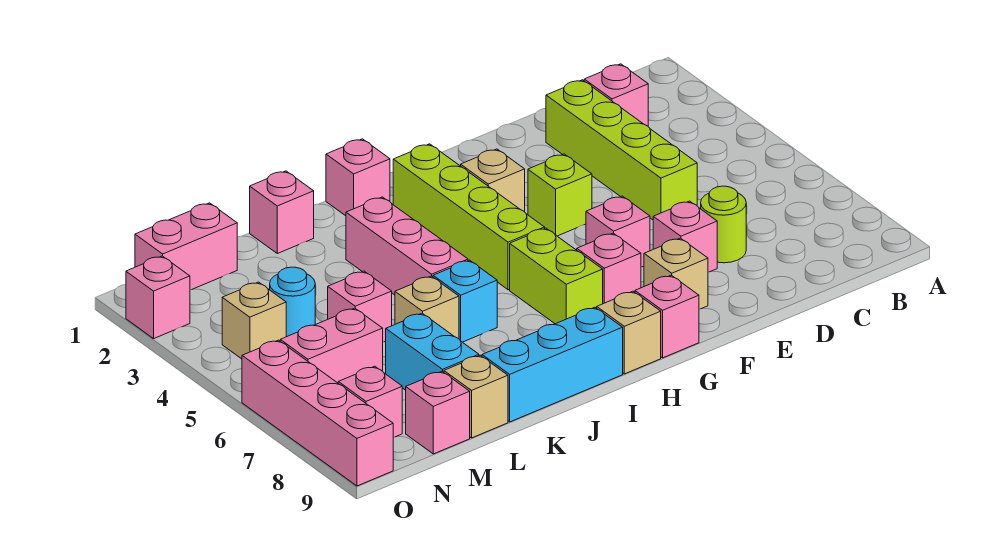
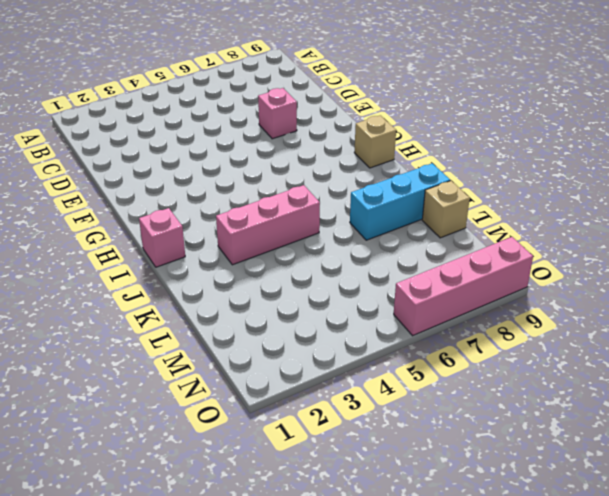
cyan 1x3 brick [350,163,450,240] -> cyan 1x3 brick turned to [482,307,623,422]
none -> pink 1x1 brick [584,64,648,126]
none -> lime 1x4 brick [546,80,697,220]
none -> lime 1x1 round brick [701,186,746,263]
none -> lime 1x1 brick [528,154,592,236]

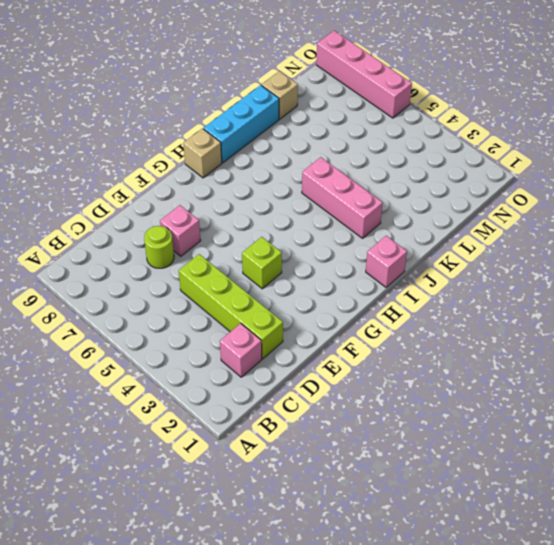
none -> pink 1x1 brick [586,196,650,267]
none -> tan 1x1 brick [644,238,708,309]
none -> tan 1x1 brick [461,149,525,212]
none -> pink 1x1 brick [577,233,641,304]

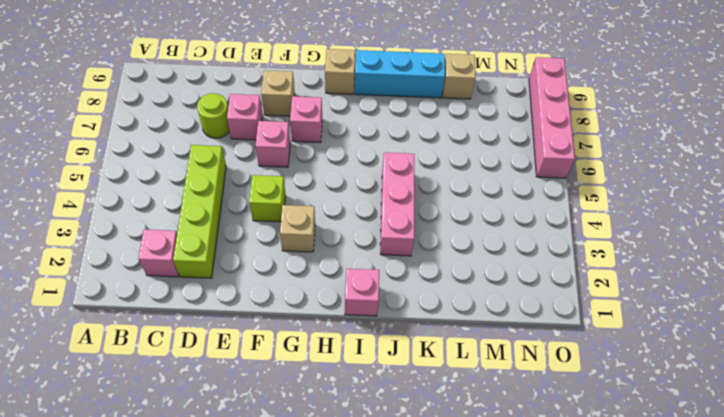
none -> pink 1x1 brick [635,275,699,358]
none -> lime 1x4 brick [393,144,545,290]
none -> lime 1x2 brick [510,228,603,324]
none -> cyan 1x1 brick [433,260,497,342]

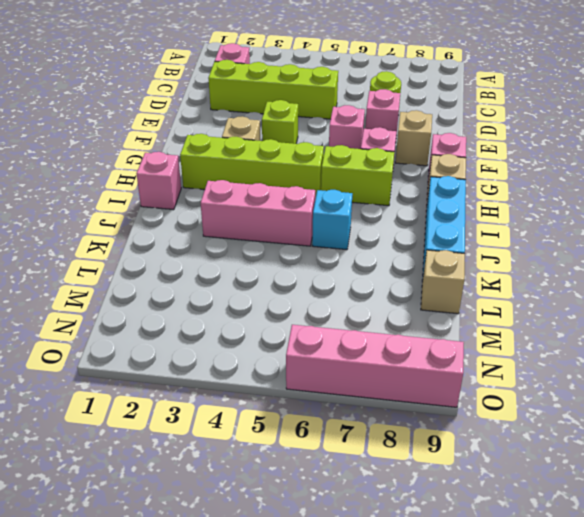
none -> pink 1x1 brick [250,171,314,253]
none -> tan 1x1 brick [395,276,459,339]
none -> pink 1x1 brick [328,271,392,342]
none -> cyan 1x2 brick [385,313,479,390]

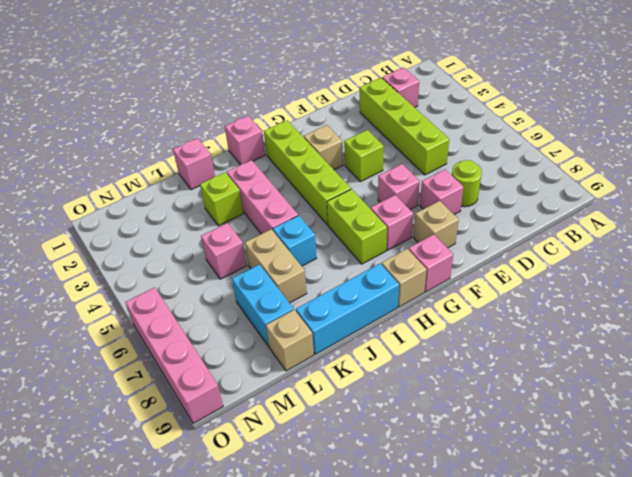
lime 1x1 brick [200,172,243,226] -> none
tan 1x2 brick [245,229,307,303] -> tan 1x1 brick [395,276,459,339]
none -> pink 1x2 brick [135,203,237,290]
none -> cyan 1x1 round brick [270,267,315,337]
none -> pink 1x2 brick [280,308,383,383]
none -> pink 1x1 brick [406,371,470,454]

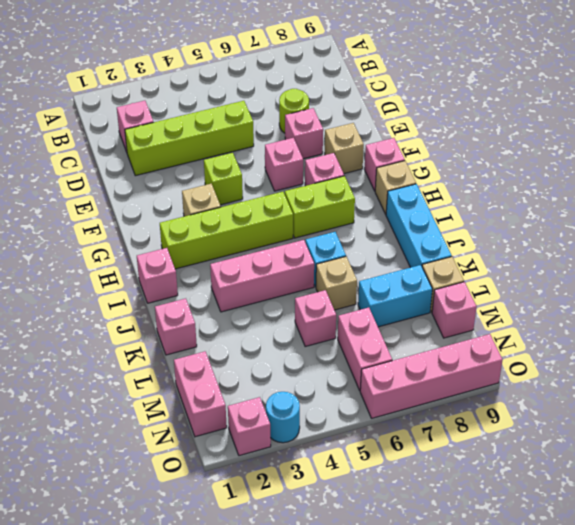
cyan 1x1 round brick [266,392,300,443] -> cyan 1x1 round brick moved to [270,267,315,337]
none -> tan 1x1 brick [222,282,286,359]
none -> pink 1x1 brick [338,366,402,437]

